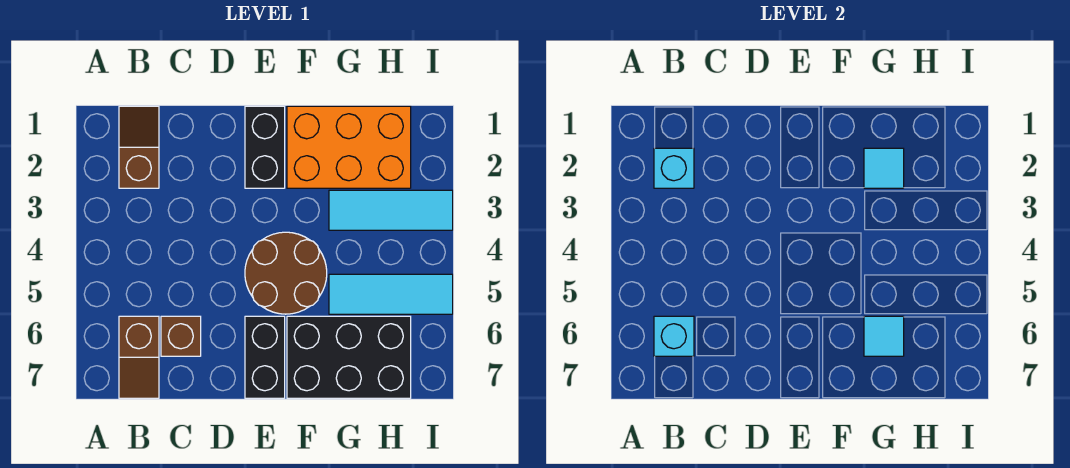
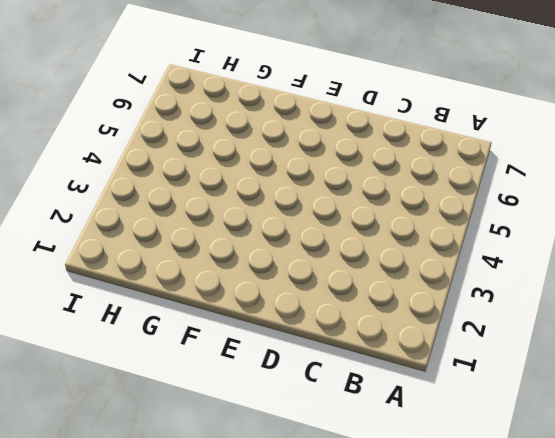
none -> brown 1x2 slope [119,106,159,188]
none -> brown 1x2 slope [119,316,159,398]
none -> brown 1x1 brick [161,316,201,356]

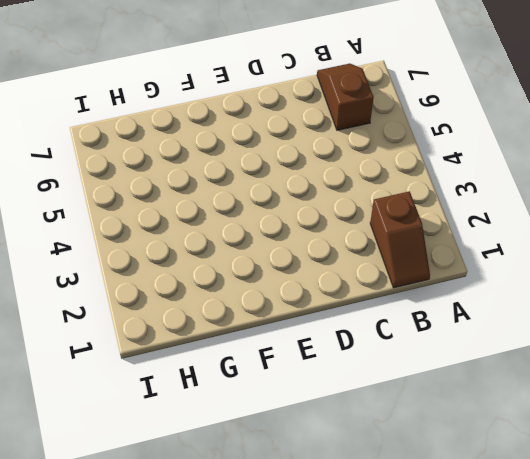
none -> brown 1x1 brick [161,316,201,356]
none -> black 1x2 brick [245,106,285,188]
none -> brown 2x2 round brick [245,232,327,314]

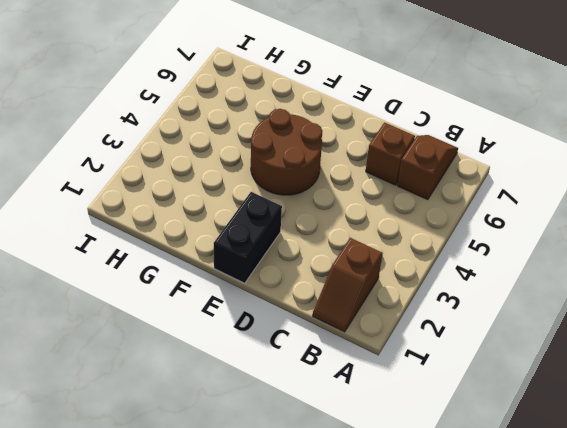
none -> black 1x2 brick [245,316,285,398]
none -> orange 2x3 brick [287,106,411,188]
none -> black 2x3 brick [287,316,411,398]

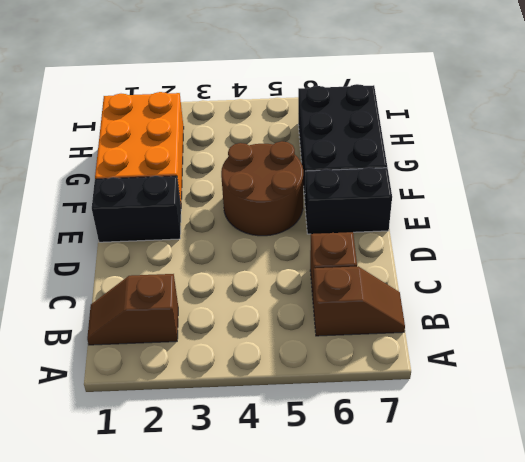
none -> cyan 1x3 tile [329,190,453,230]
none -> cyan 1x3 tile [329,274,453,314]
none -> cyan 1x1 brick [654,148,694,188]

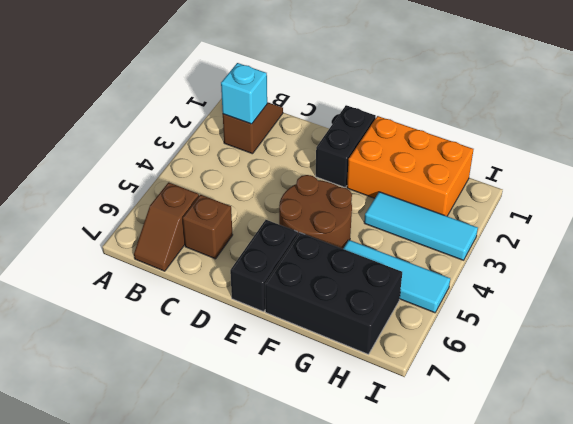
none -> cyan 1x1 brick [654,316,694,356]
none -> cyan 1x1 tile [864,148,904,188]
none -> cyan 1x1 tile [864,316,904,356]

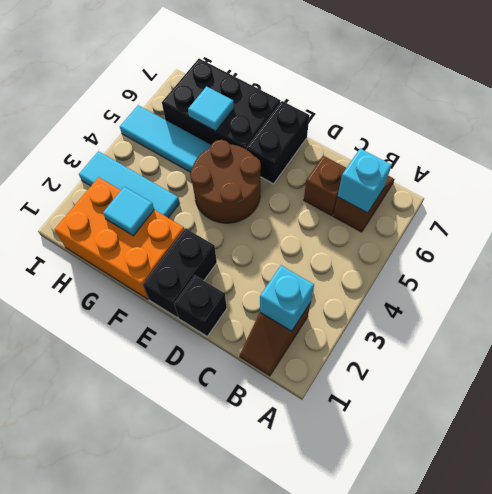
black 1x1 brick [174,275,227,336] -> none

